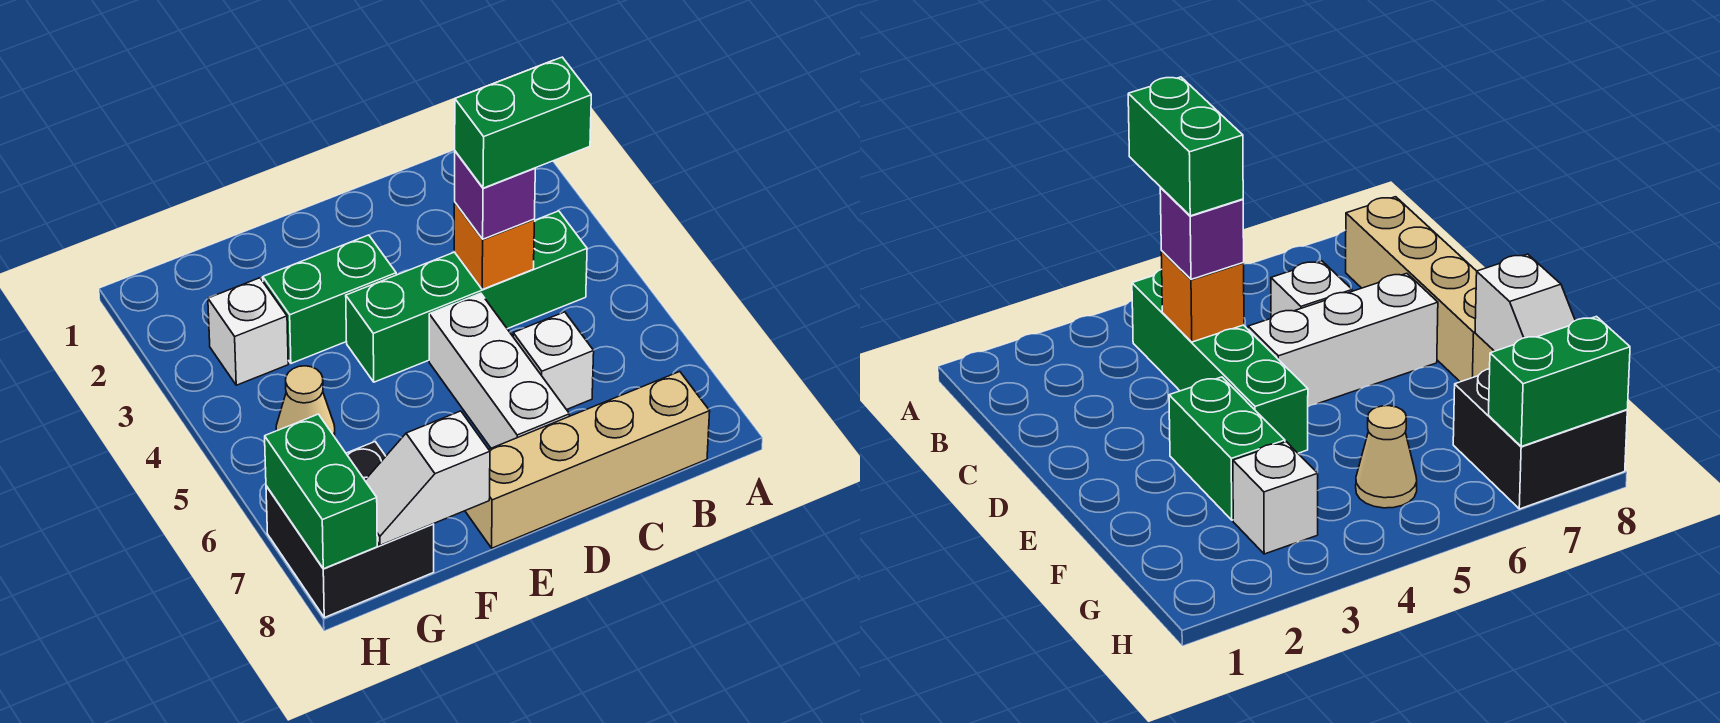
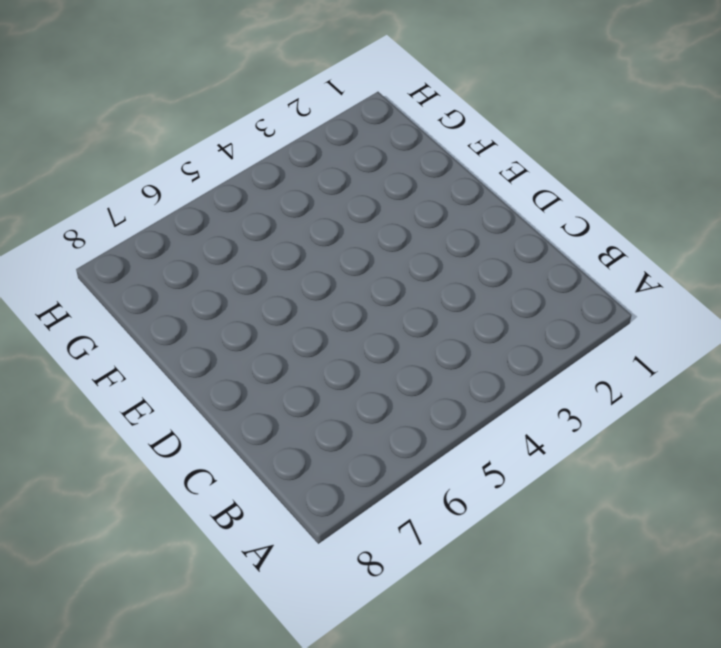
none -> green 1x4 brick [346,211,587,382]
none -> tan 1x4 brick [465,372,710,548]
none -> white 1x1 brick [513,312,594,410]

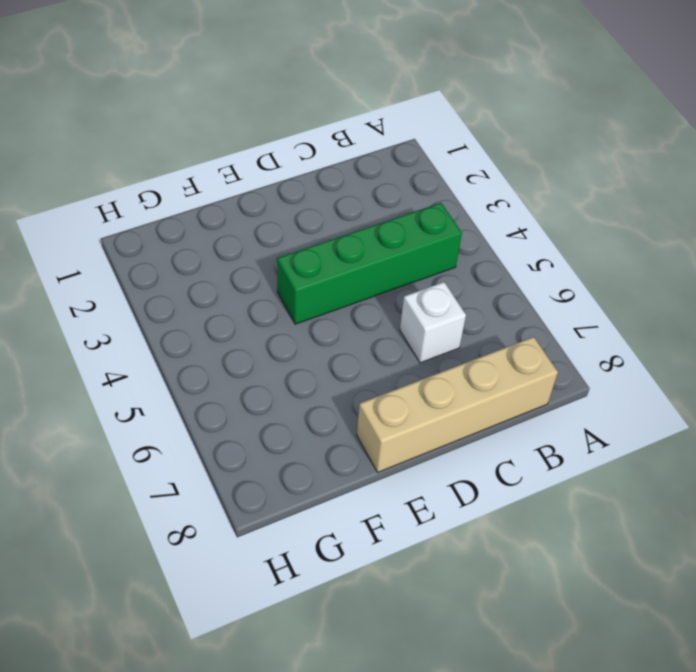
none -> white 1x3 brick [429,293,570,448]
none -> green 1x2 brick [263,235,396,363]
none -> white 1x1 brick [208,278,288,385]

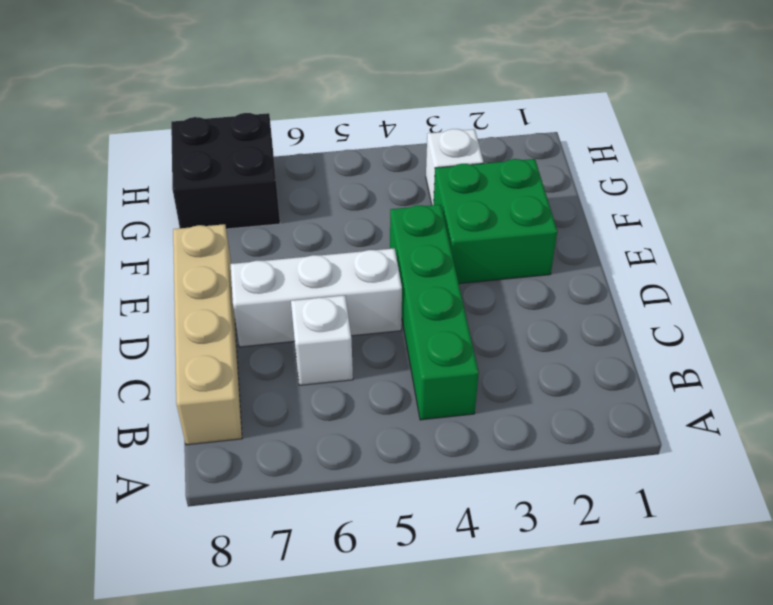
green 2x2 brick [434,159,557,284] -> green 1x2 brick [263,235,396,363]
none -> tan 1x1 cone [276,366,335,437]
none -> orange 1x1 brick [454,202,534,289]
none -> white 1x2 slope [365,411,490,545]

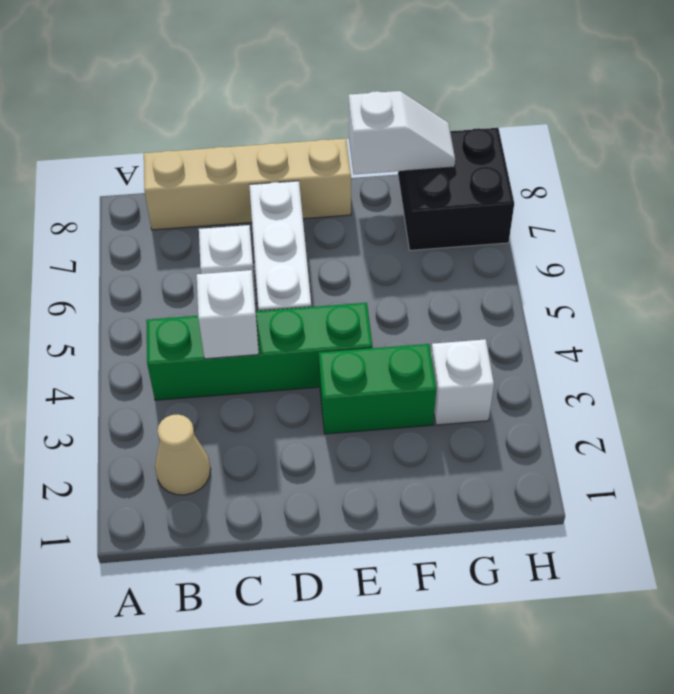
tan 1x1 cone [155,414,211,495] -> tan 1x1 cone moved to [276,366,335,437]
white 1x1 brick [197,270,259,359] -> orange 1x1 brick [454,202,534,289]
none -> green 1x2 brick [265,414,377,569]
none -> purple 1x1 brick [455,151,535,239]
none -> green 1x2 brick [455,57,591,188]

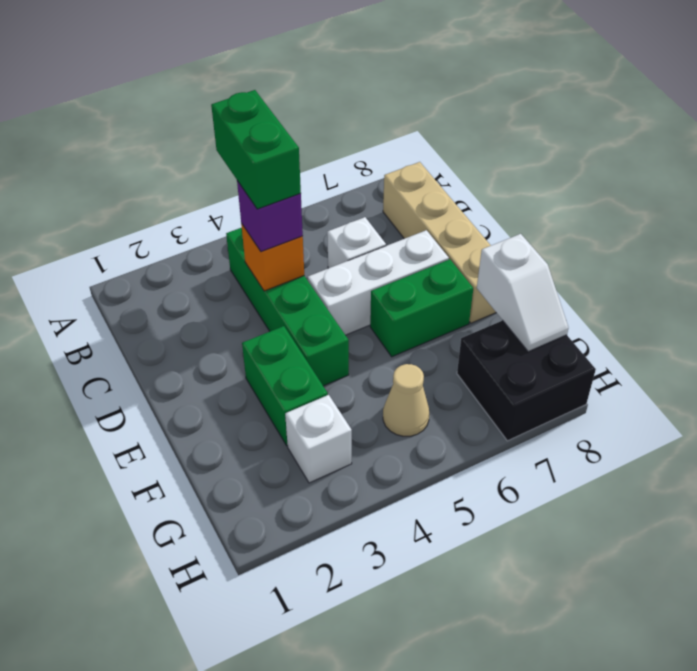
green 1x2 brick [370,259,473,357] -> green 1x2 brick moved to [265,414,377,569]

